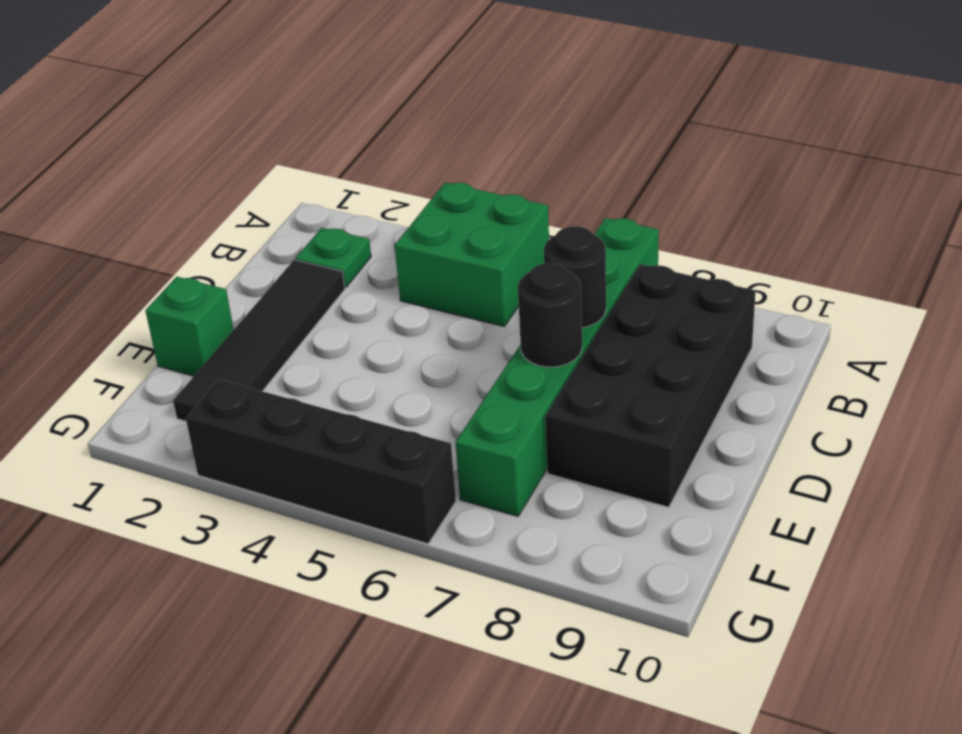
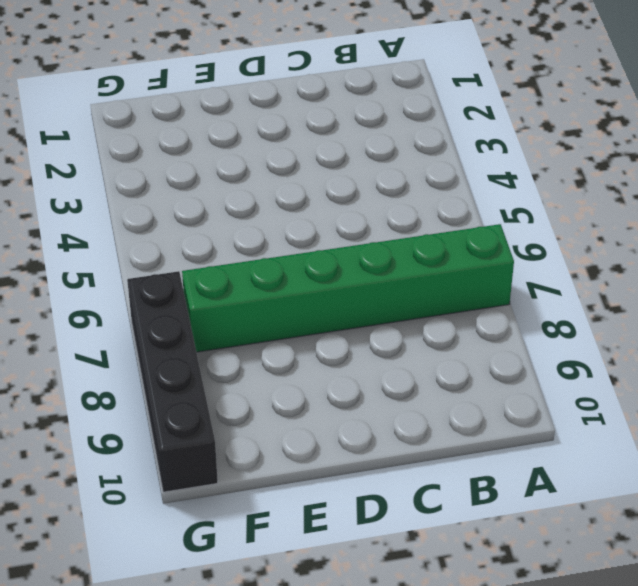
black 1x4 brick [127,271,218,492] -> black 1x4 brick moved to [186,379,456,544]
none -> green 2x2 brick [395,183,549,327]
none -> green 1x1 plate [296,228,371,287]

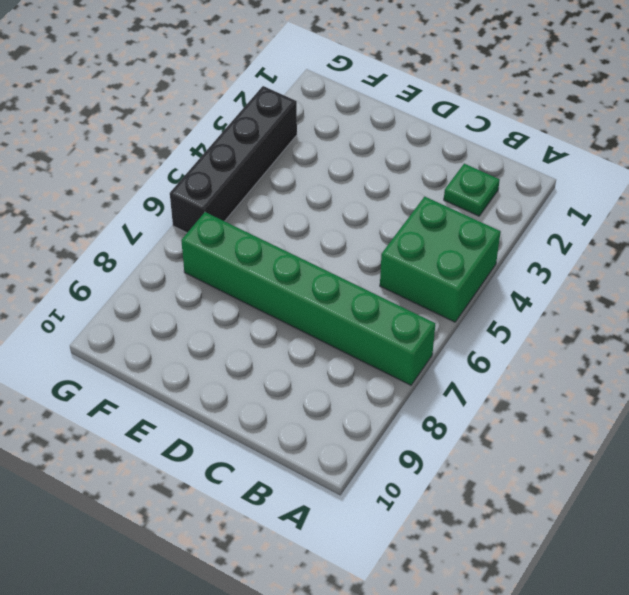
none -> black 2x4 brick [545,264,755,507]
none -> black 1x4 tile [173,260,345,421]

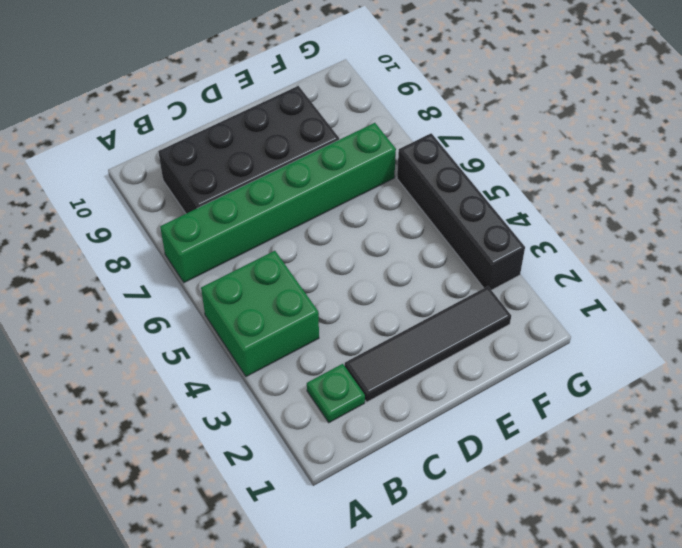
none -> green 1x1 brick [145,277,234,376]
none -> black 1x1 round brick [544,226,606,328]

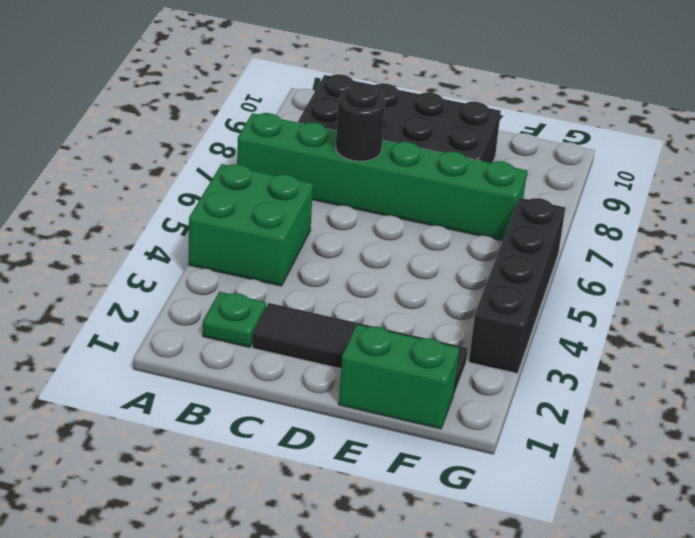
green 1x2 brick [339,325,459,429] -> green 1x1 brick [145,277,234,376]
none -> black 1x1 round brick [518,263,582,367]

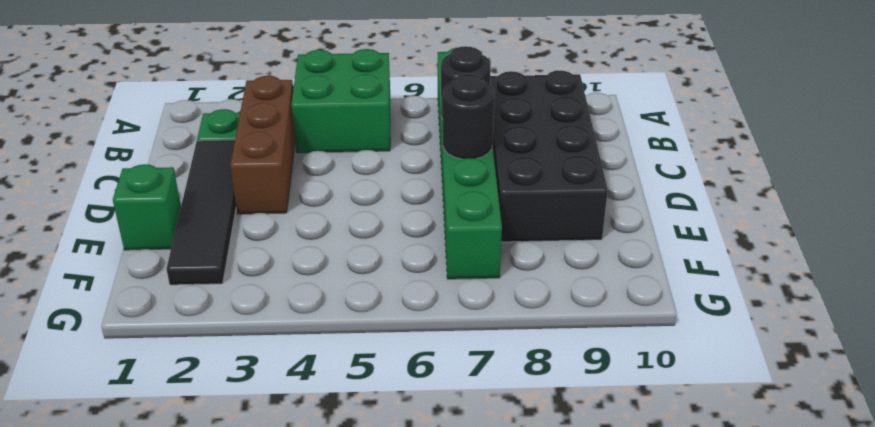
brown 1x3 brick [230,76,295,214] -> none
none -> black 1x4 brick [186,379,456,544]

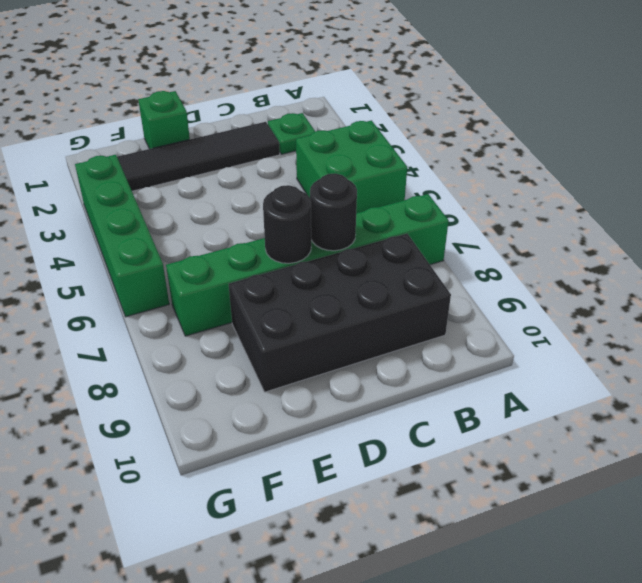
green 1x4 brick [75,155,169,317] -> black 1x4 brick [186,379,456,544]

